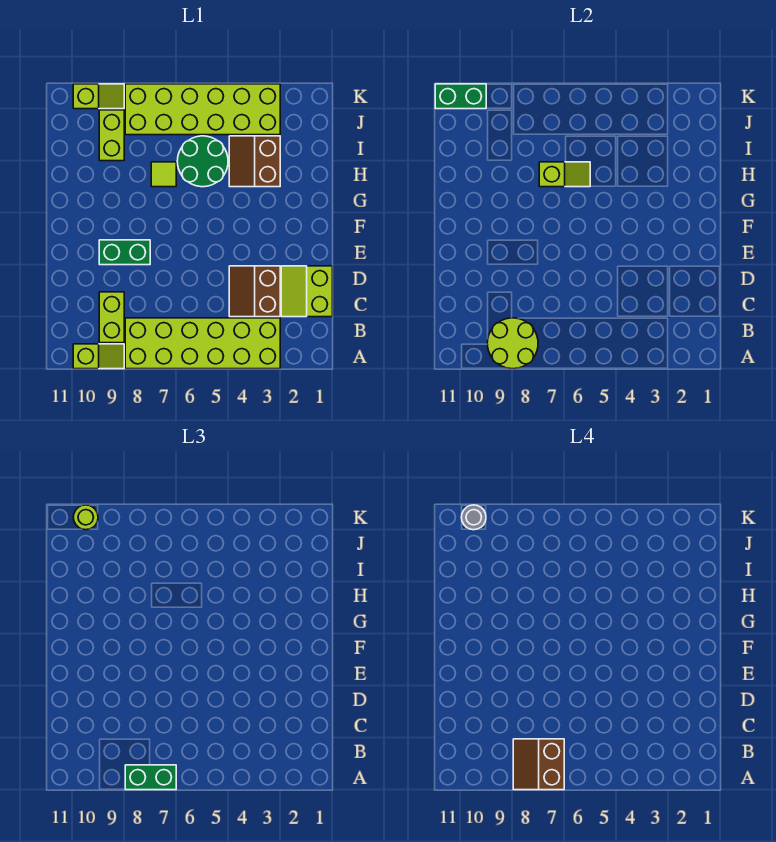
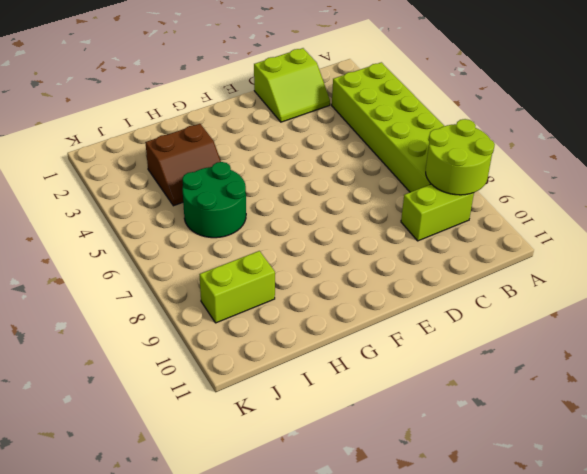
none -> lime 1x2 slope [73,344,124,369]
none -> brown 2x2 slope [229,266,280,317]
none -> green 1x2 brick [99,240,150,265]

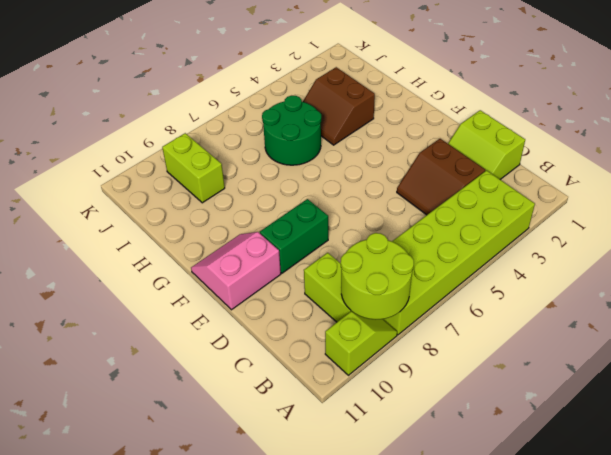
pink 2x2 slope [191,232,281,310] -> none
none -> lime 1x1 tile [151,162,176,187]
none -> lime 2x6 brick [125,84,280,135]
none -> lime 1x2 slope [73,84,124,109]

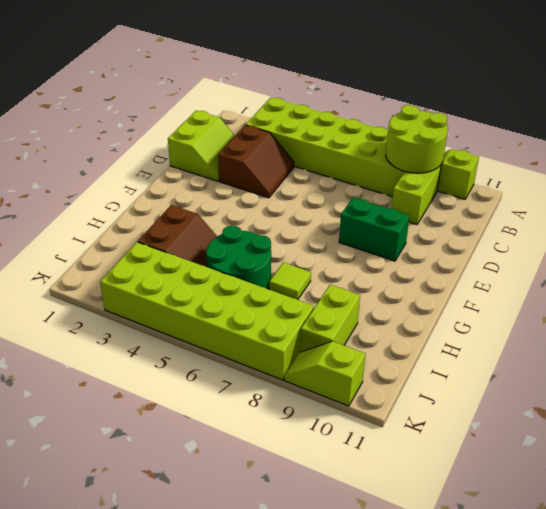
none -> lime 1x2 slope [539,162,590,187]
none -> green 1x2 brick [435,84,486,109]
none -> green 1x2 brick [125,765,176,790]

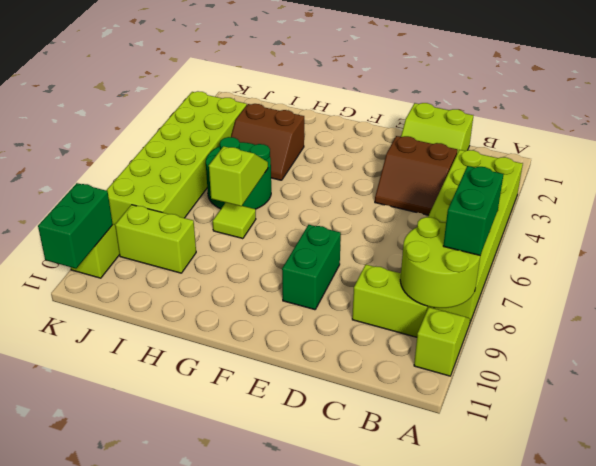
none -> lime 1x1 round brick [73,505,98,530]
none -> brown 2x2 slope [513,739,564,790]
none -> grey 1x1 round brick [461,505,486,530]

